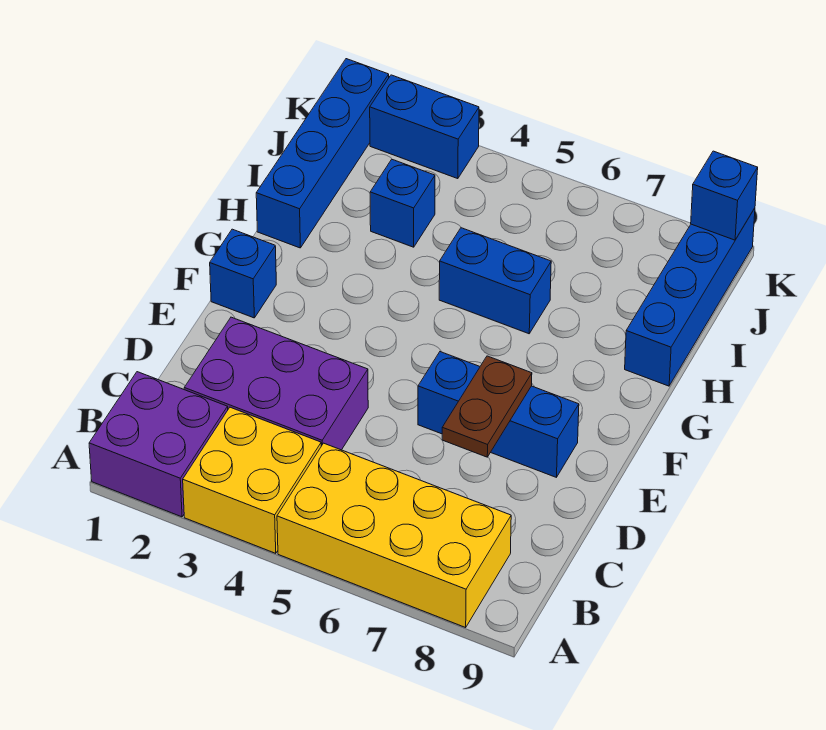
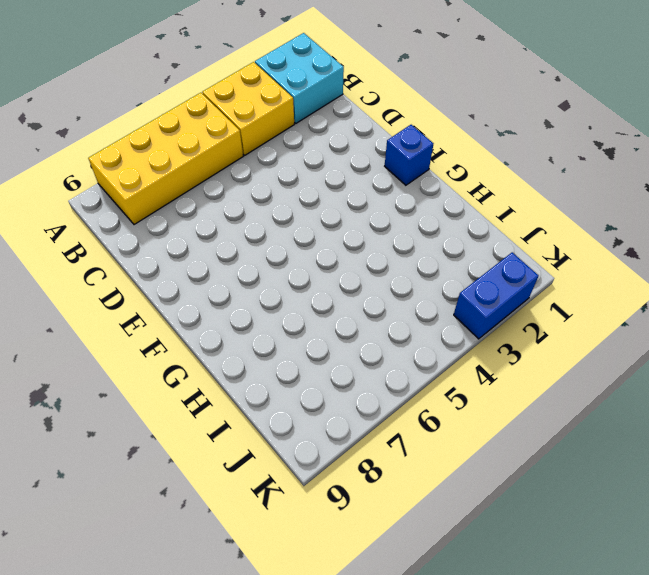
cyan 2x2 brick [255,33,344,123] -> purple 2x2 brick [89,372,228,517]
none -> purple 2x3 brick [184,317,368,450]
none -> blue 1x3 brick [418,352,579,477]
none -> blue 1x4 brick [256,59,389,248]

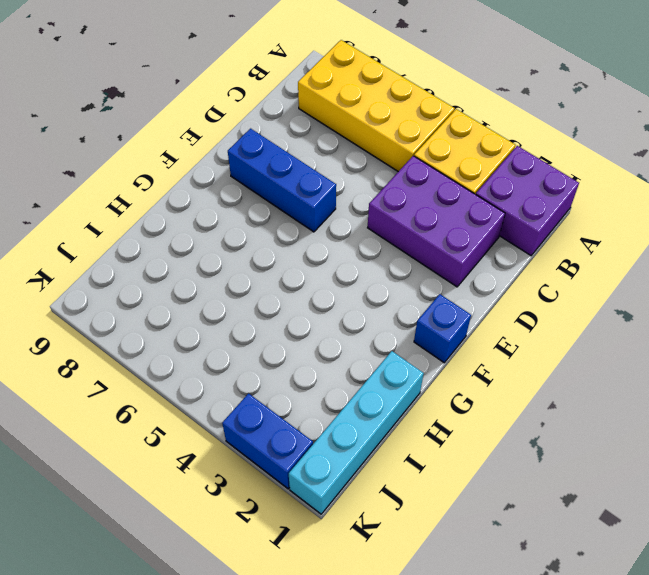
cyan 1x4 brick [289,351,424,514] -> blue 1x4 brick [256,59,389,248]
none -> blue 1x2 brick [439,228,551,334]
none -> blue 1x4 brick [625,208,755,386]
none -> blue 1x1 brick [370,160,435,247]

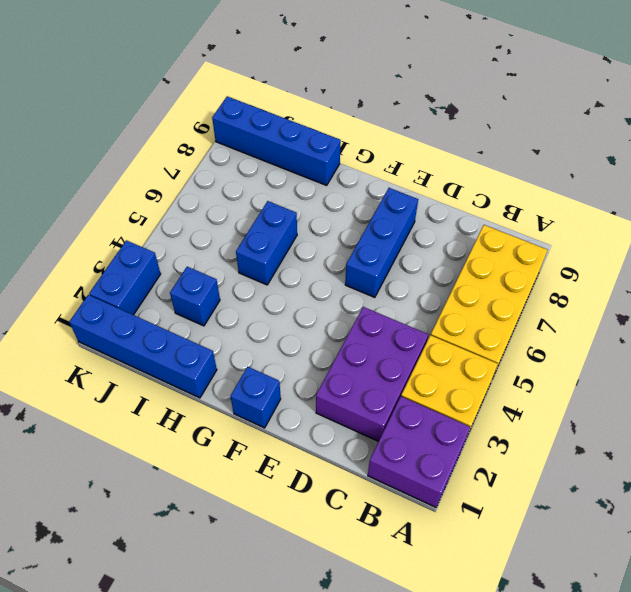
none -> brown 1x2 plate [442,356,532,457]
none -> blue 1x1 brick [691,151,758,240]

